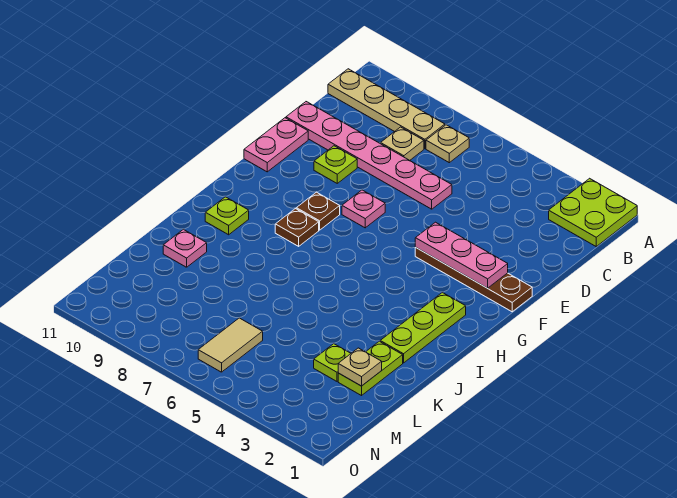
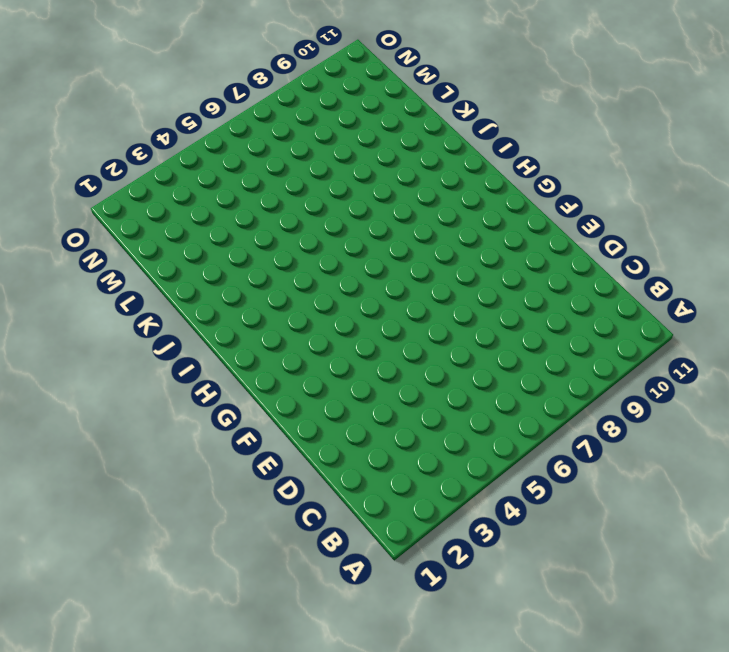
none -> lime 2x2 plate [549,178,637,246]
none -> tan 1x1 plate [426,125,469,163]
none -> tan 1x4 plate [328,69,445,149]

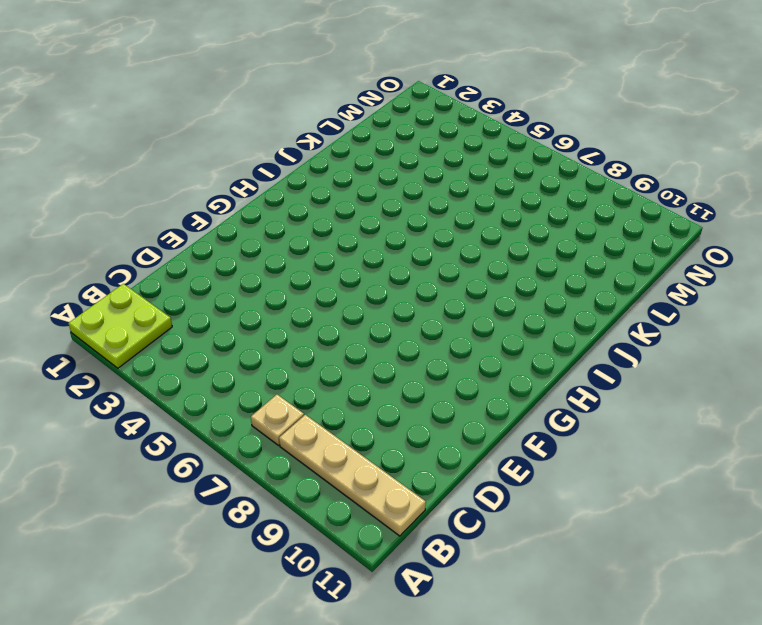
none -> tan 1x1 plate [381,127,424,160]
none -> pink 1x6 plate [286,102,452,209]
none -> lime 1x1 plate [314,146,357,183]

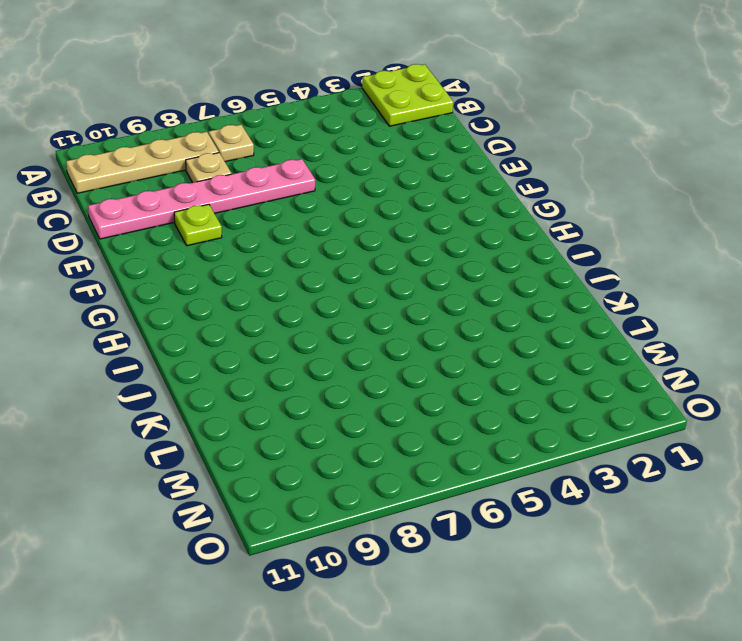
none -> pink 1x2 plate [244,118,308,172]
none -> brown 1x4 plate [415,247,532,312]
none -> pink 1x1 plate [342,190,385,228]

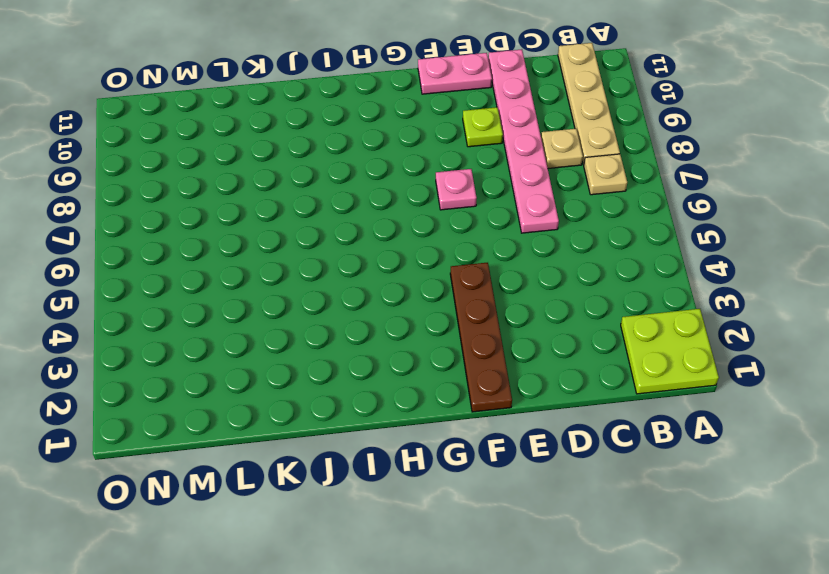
none -> brown 1x1 plate [296,192,340,230]
none -> lime 1x3 plate [380,293,466,363]
none -> brown 1x1 plate [275,209,319,246]

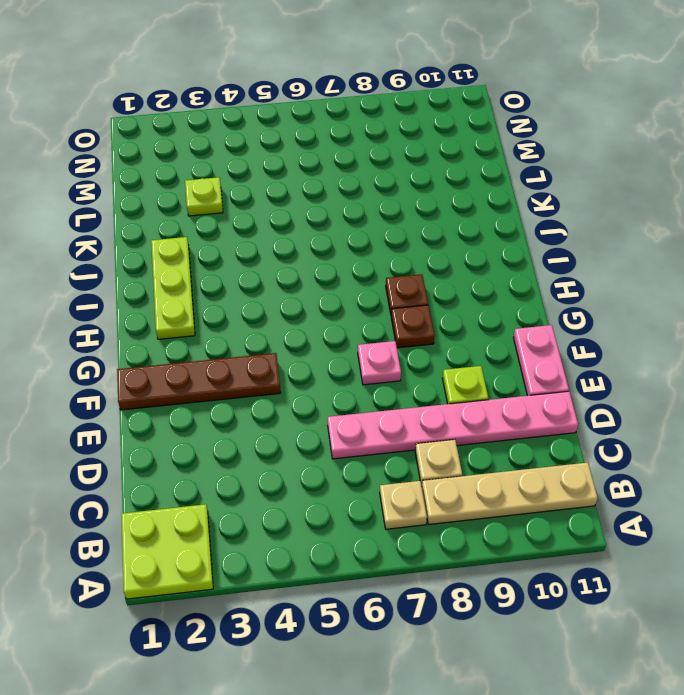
none -> lime 1x1 plate [205,197,249,235]
none -> lime 1x2 plate [338,341,403,396]
none -> pink 1x1 plate [163,229,207,267]

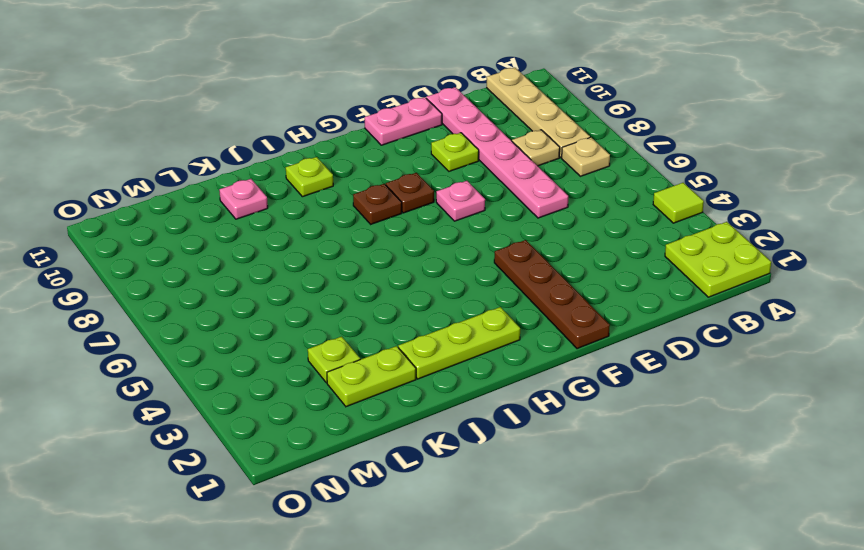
lime 1x1 tile [653,183,704,223] -> none
none -> tan 1x2 tile [198,318,263,372]
none -> pink 1x3 plate [415,222,508,288]
none -> tan 1x1 plate [338,348,382,386]

